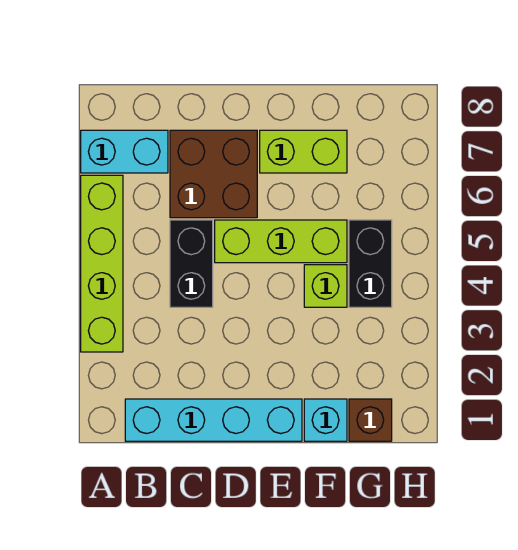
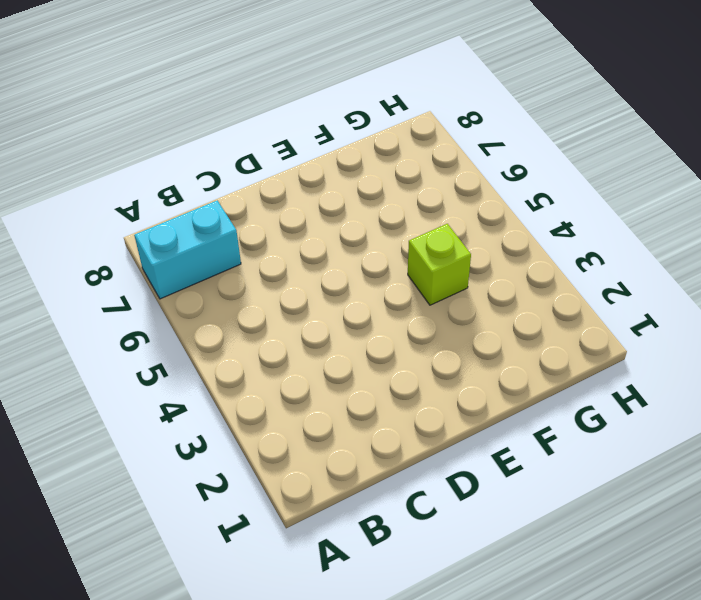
none -> lime 1x4 brick [81,175,123,352]
none -> cyan 1x4 brick [125,399,302,441]

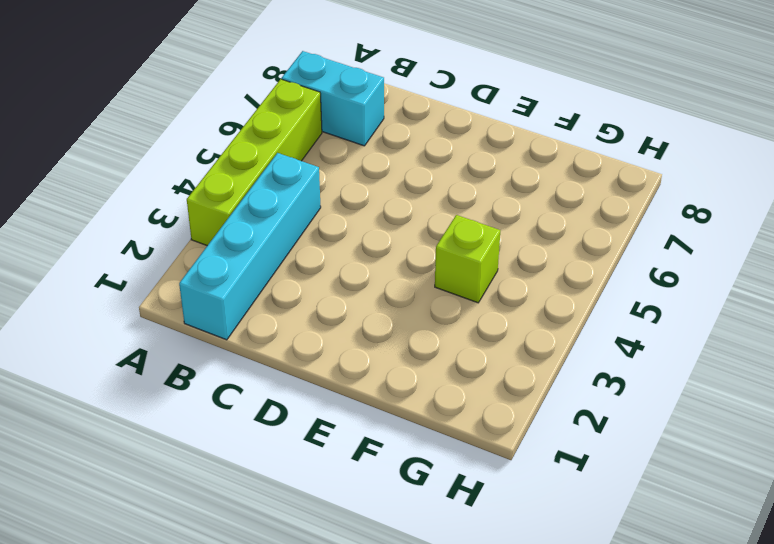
cyan 1x4 brick [179,153,321,340] -> cyan 1x4 brick turned to [125,399,302,441]
none -> black 1x2 brick [170,220,213,307]
none -> brown 2x2 brick [170,130,257,218]

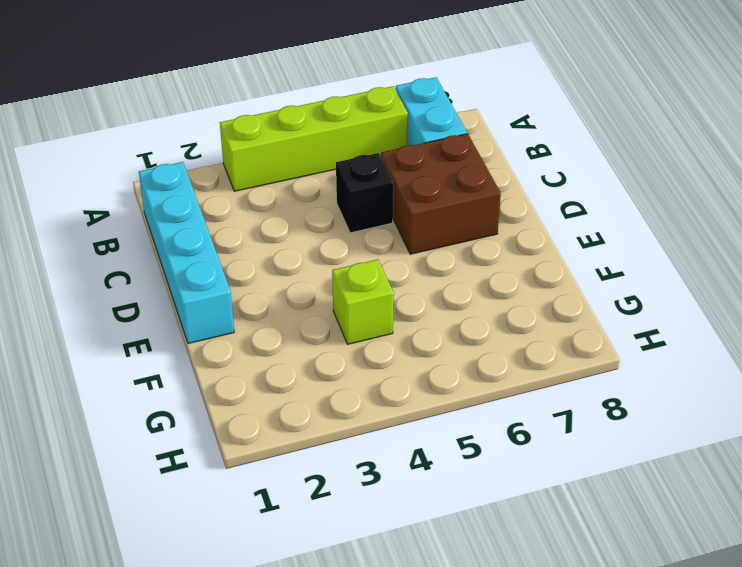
black 1x1 brick [336,153,393,233] -> black 1x2 brick [170,220,213,307]
none -> lime 1x3 brick [215,220,347,263]
none -> lime 1x2 brick [260,130,347,173]

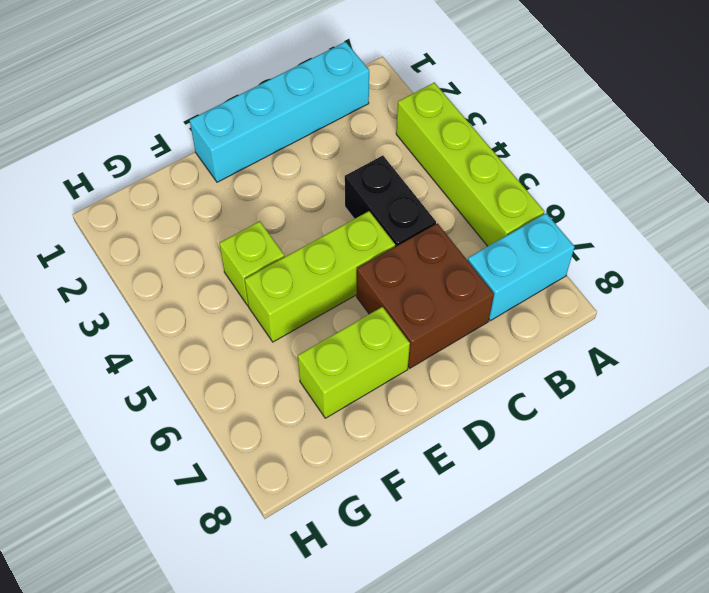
none -> cyan 1x1 brick [304,399,347,441]
none -> brown 1x1 brick [349,399,392,441]

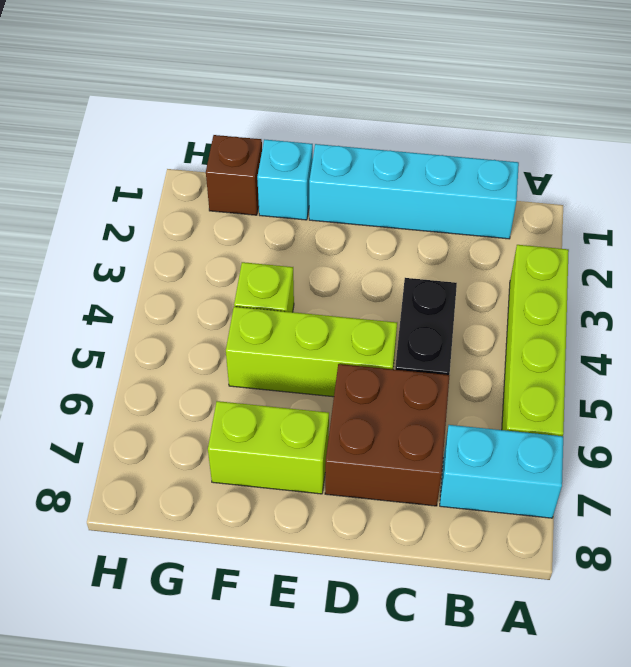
none -> black 1x2 brick [349,220,392,307]

